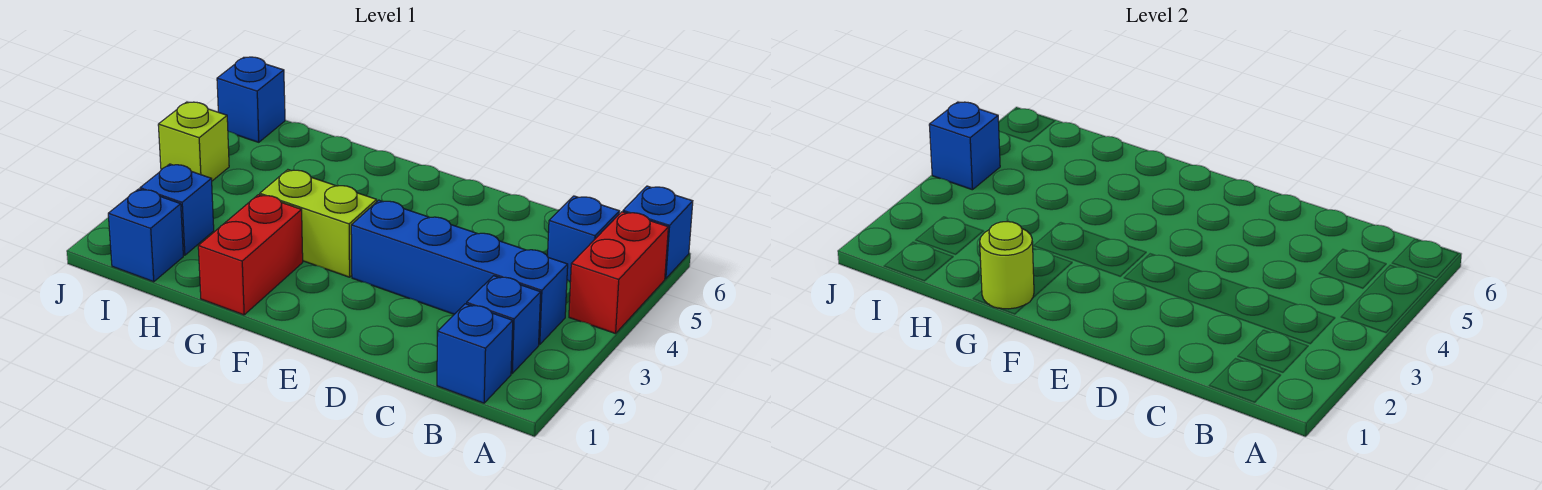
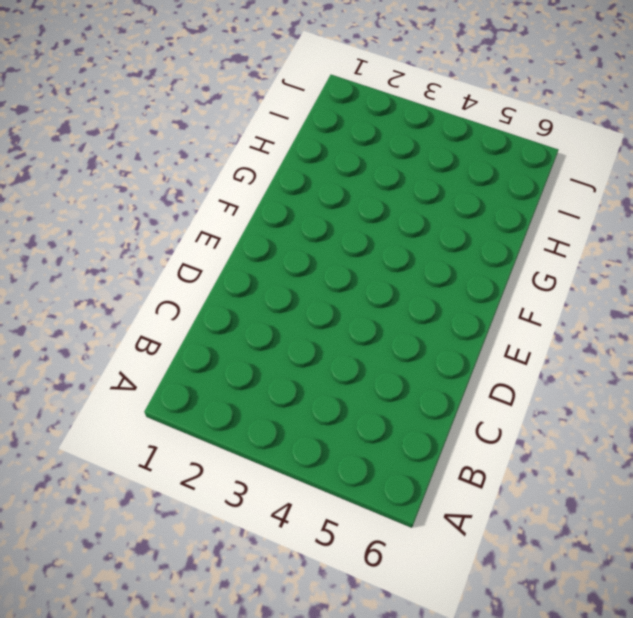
none -> red 1x2 brick [569,212,668,334]
none -> blue 1x1 brick [623,186,693,279]
none -> blue 1x1 brick [437,304,513,403]

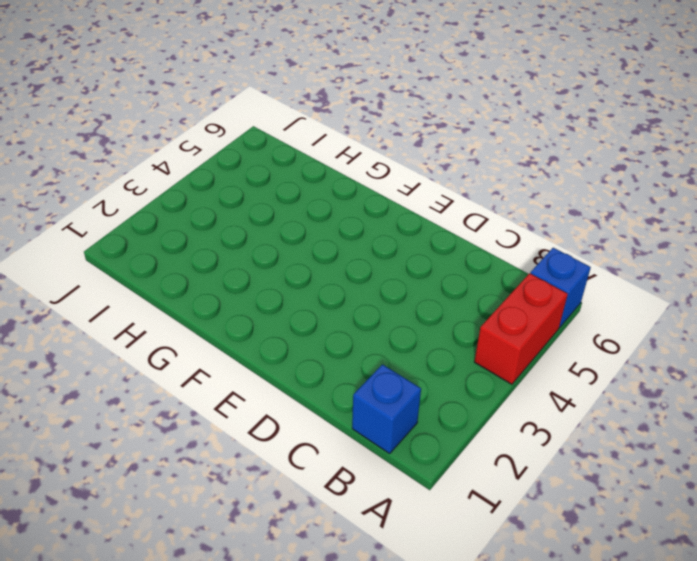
none -> blue 1x1 brick [467,276,541,373]
none -> blue 1x4 brick [351,200,568,345]
none -> blue 1x1 brick [548,196,619,282]

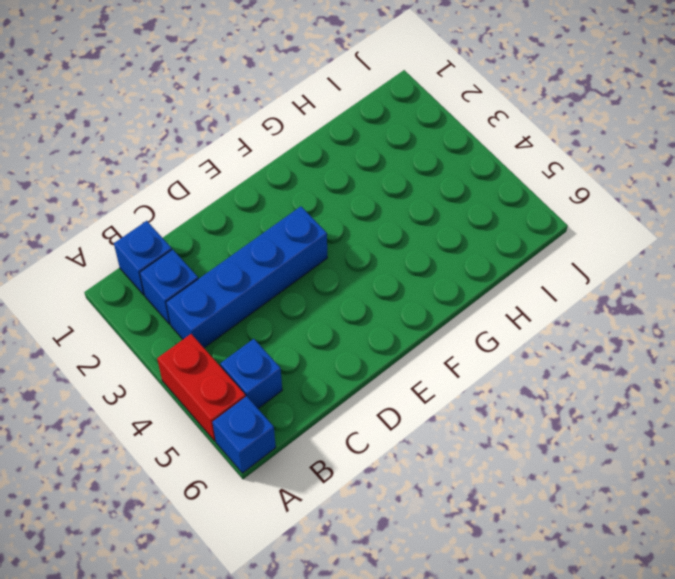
none -> lime 1x2 brick [260,170,377,277]
none -> red 1x2 brick [198,195,303,315]
none -> blue 1x1 brick [108,189,183,282]

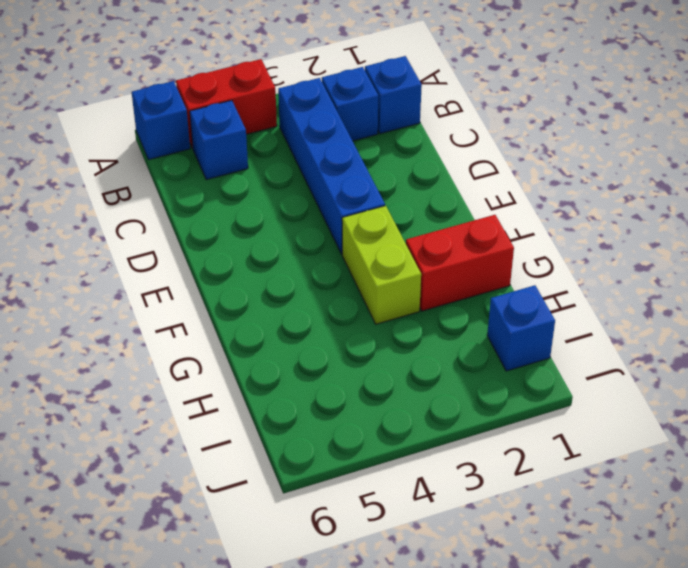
none -> blue 1x1 brick [140,164,214,255]
none -> lime 1x1 brick [158,102,229,181]
none -> blue 1x1 brick [217,57,285,142]

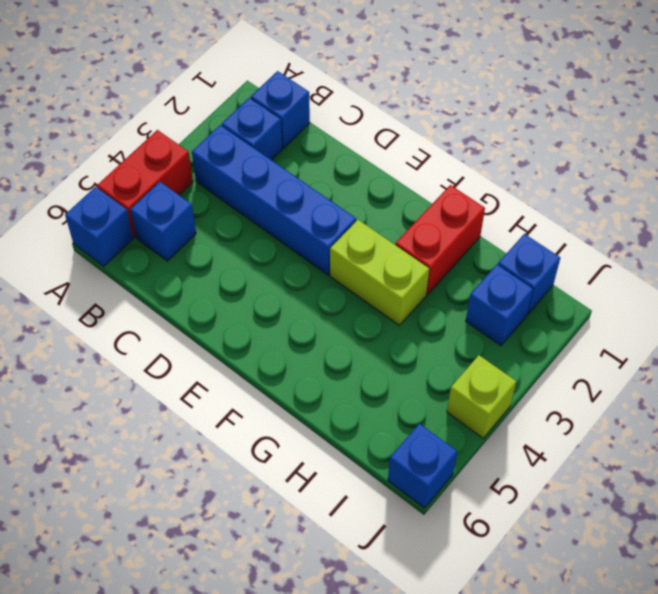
none -> lime 1x1 round brick [980,222,1034,309]
none -> blue 1x1 brick [929,102,1000,190]

